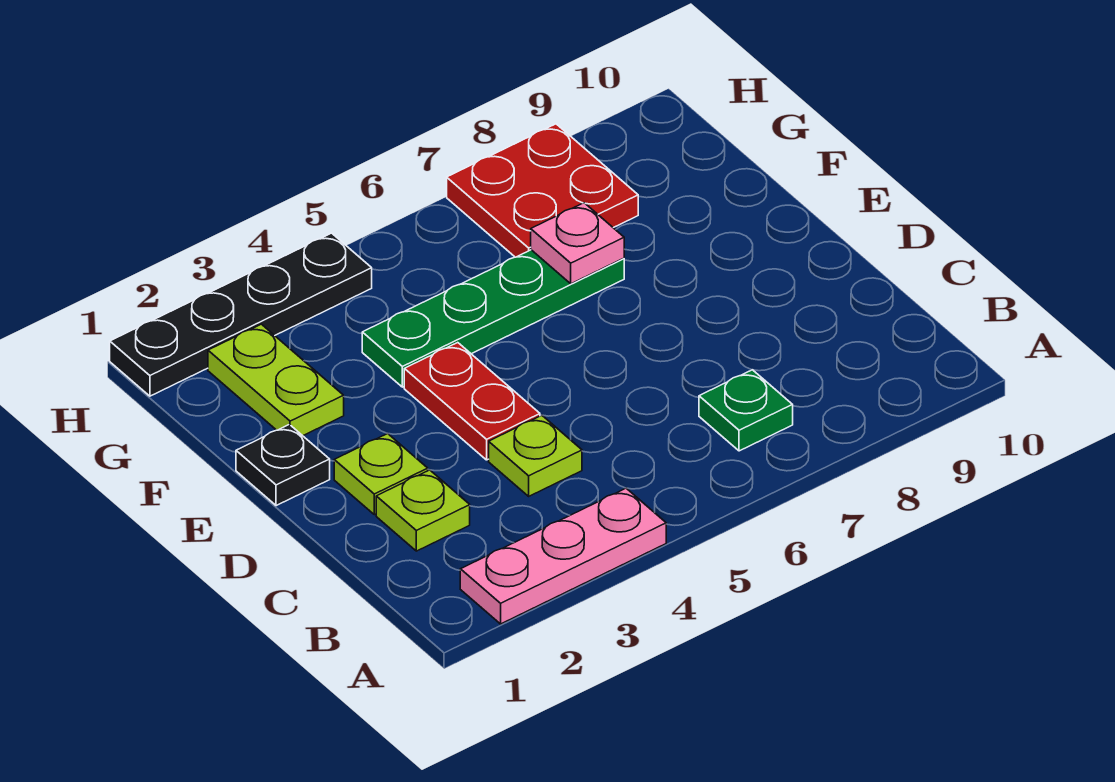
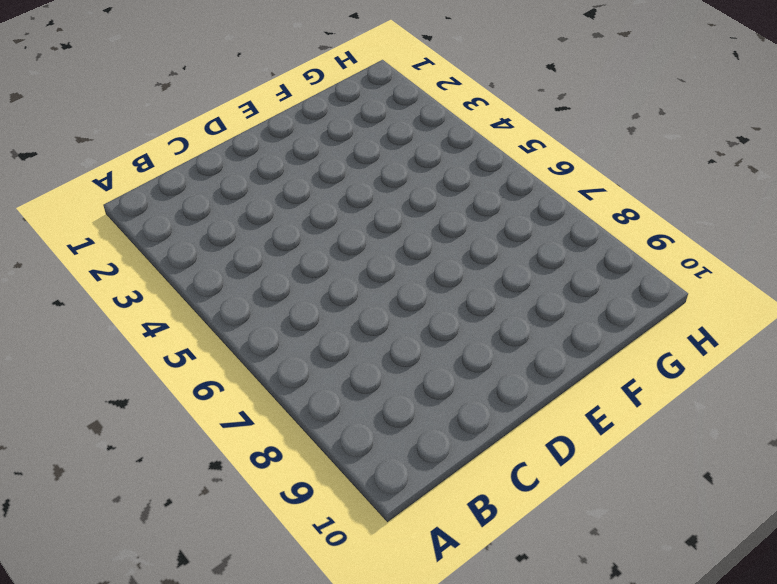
none -> pink 1x3 plate [460,488,666,624]
none -> green 1x1 plate [699,370,793,451]
none -> lime 1x1 plate [376,470,470,551]

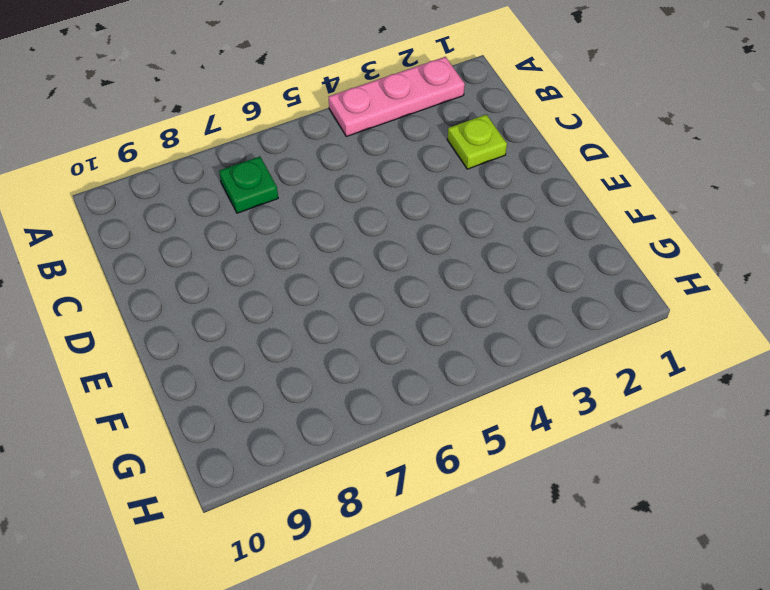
none -> lime 1x1 plate [489,415,582,496]
none -> lime 1x1 plate [334,434,428,515]
none -> red 1x2 plate [404,343,540,460]

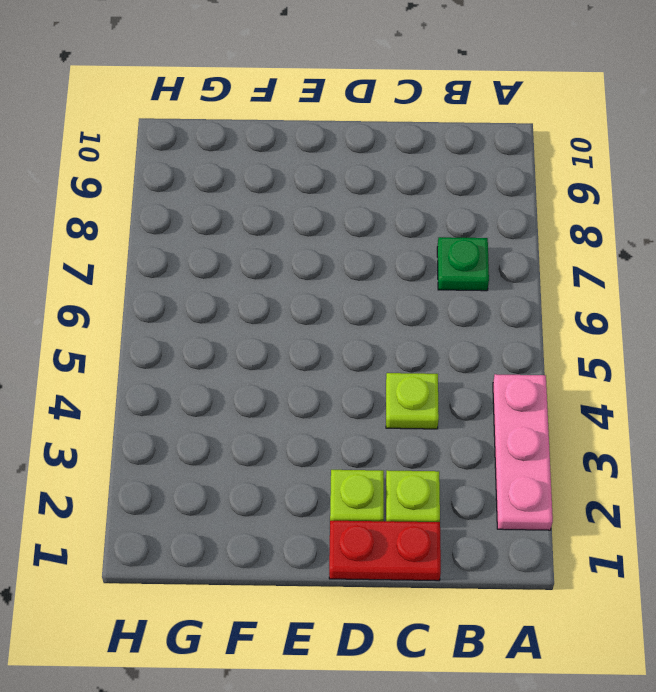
red 1x2 plate [329,521,441,581] -> red 1x2 plate moved to [404,343,540,460]
none -> black 1x1 plate [236,425,330,506]
none -> lime 1x2 plate [208,324,344,436]
none -> green 1x4 plate [362,250,624,387]

